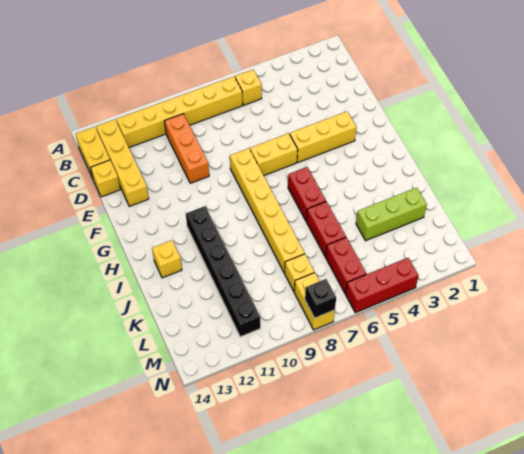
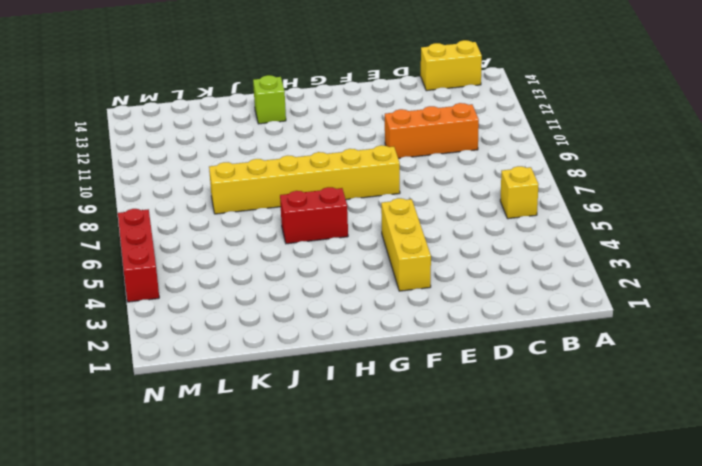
lime 1x1 brick [253,75,286,124] -> yellow 1x1 brick [152,240,182,278]
none -> yellow 1x6 brick [116,77,243,147]
none -> yellow 1x4 brick [96,120,149,206]
none -> yellow 1x1 brick [91,160,120,197]

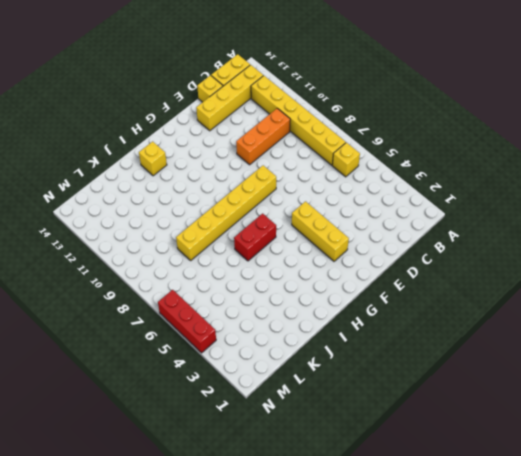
none -> yellow 1x2 brick [250,133,298,175]
none -> black 1x6 brick [186,206,260,337]
none -> red 1x2 brick [306,202,346,257]

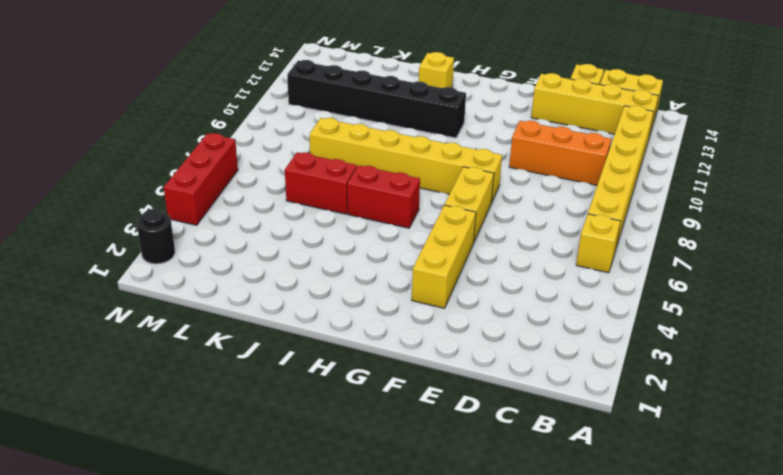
black 1x1 round brick [137,209,175,264] -> none
none -> lime 1x3 brick [356,188,427,241]
none -> red 1x2 brick [326,238,366,294]
none -> yellow 1x1 brick [285,254,315,291]

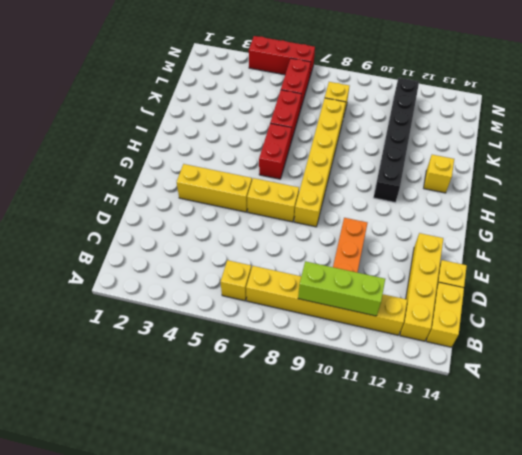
lime 1x3 brick [298,261,385,316] -> lime 1x3 brick moved to [356,188,427,241]
none -> yellow 1x2 brick [294,273,335,330]
none -> black 1x1 brick [305,279,336,318]

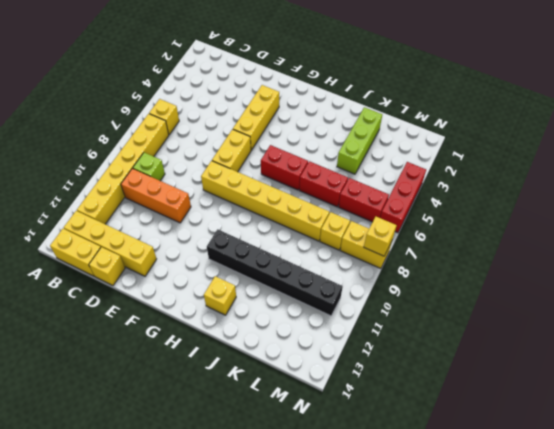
lime 1x1 brick [133,152,165,181] -> none
yellow 1x1 brick [364,217,397,256] -> black 1x1 brick [305,279,336,318]

